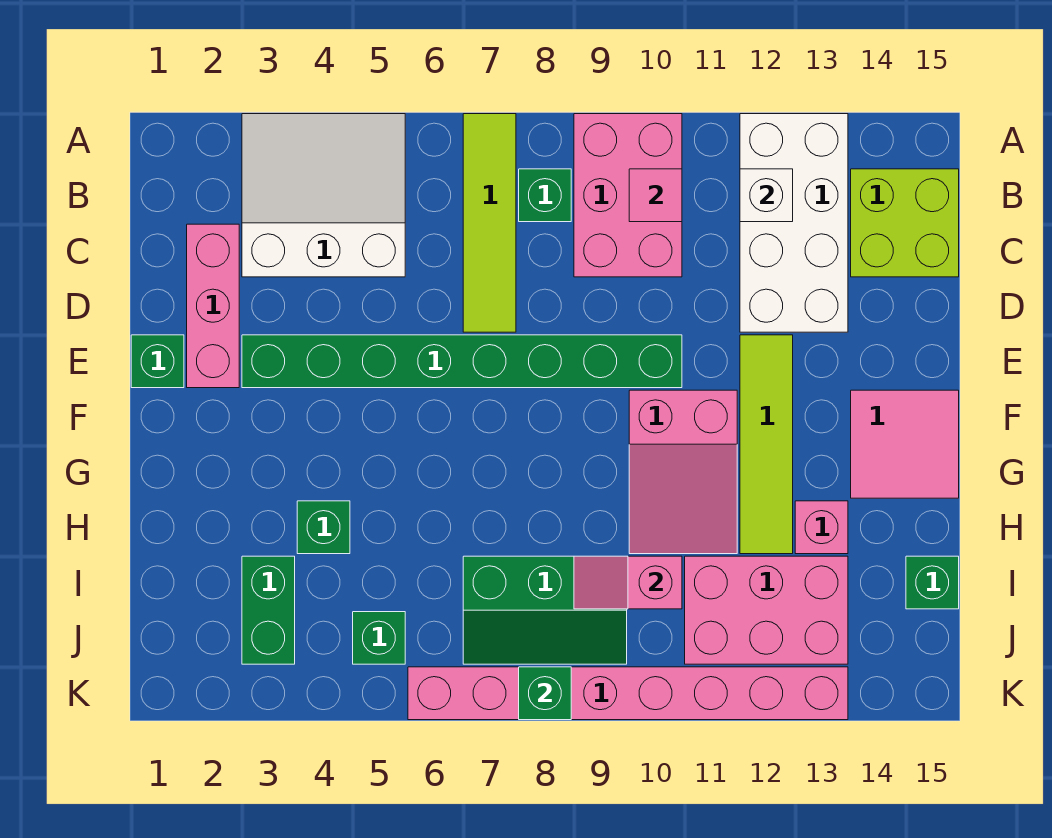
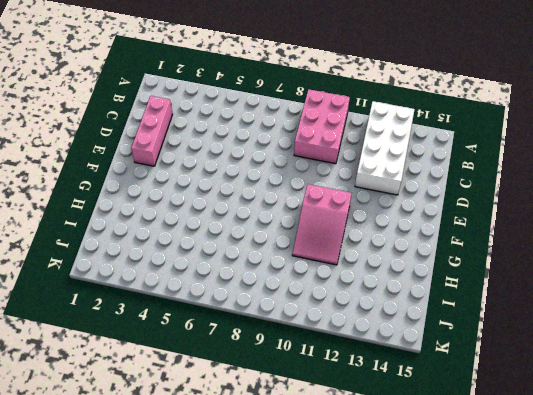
none -> white 3x3 slope [242,114,405,277]
none -> lime 1x4 tile [463,114,516,332]
none -> green 1x1 brick [519,169,571,222]

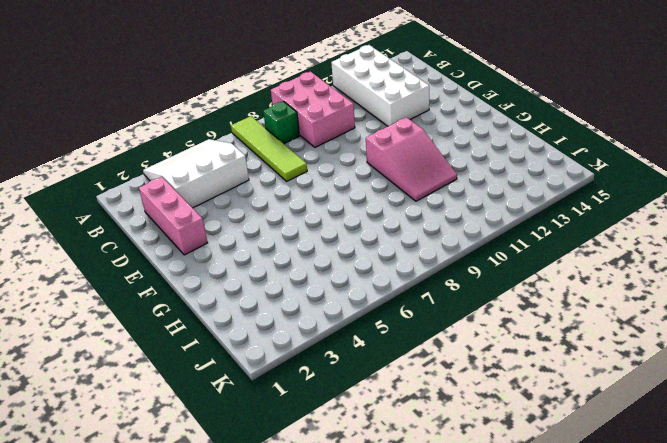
none -> lime 2x2 brick [851,169,959,277]
none -> green 1x1 brick [131,335,184,388]
none -> green 1x8 brick [242,335,682,388]

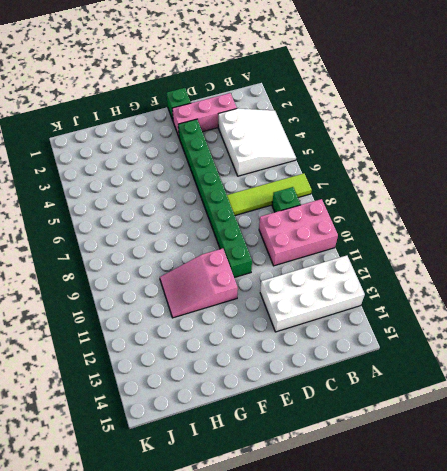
none -> lime 2x2 brick [851,169,959,277]
none -> lime 1x4 tile [740,335,793,554]
none -> pink 2x2 tile [851,390,959,498]

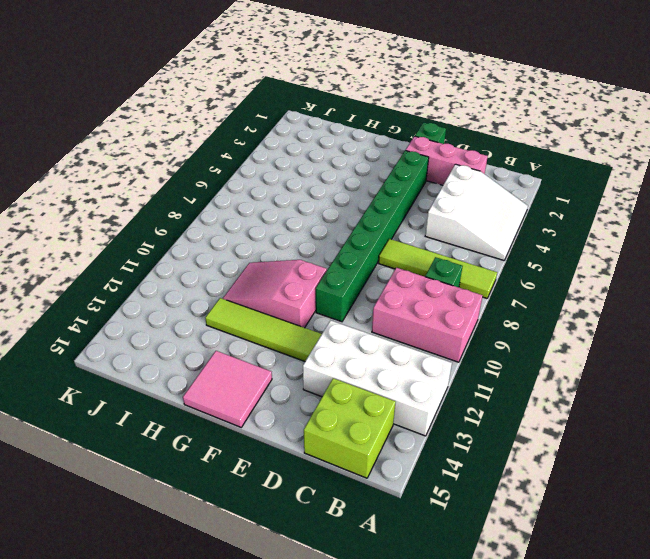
none -> green 1x1 brick [297,501,350,554]
none -> pink 1x1 brick [795,501,848,554]
none -> green 1x2 brick [242,556,295,664]

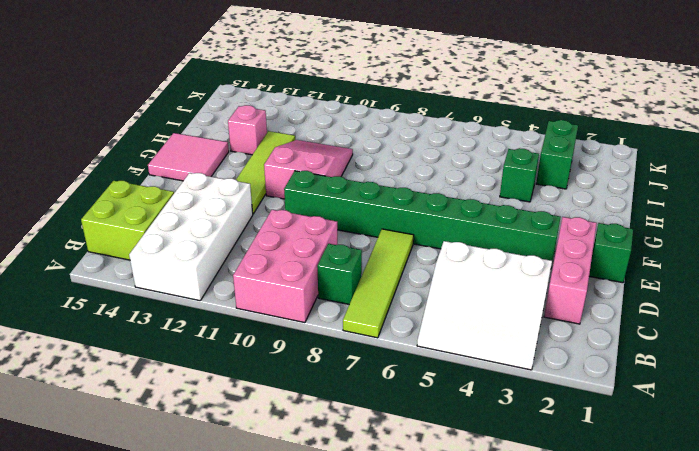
none -> green 2x3 slope [463,556,627,664]
none -> pink 2x3 brick [685,556,848,664]
none -> green 1x1 brick [906,556,959,609]

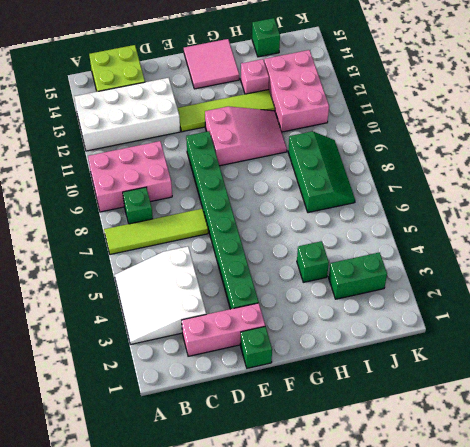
none -> green 1x1 brick [353,612,405,664]
none -> pink 1x8 brick [408,667,848,720]
none -> pink 1x1 tile [629,169,682,222]

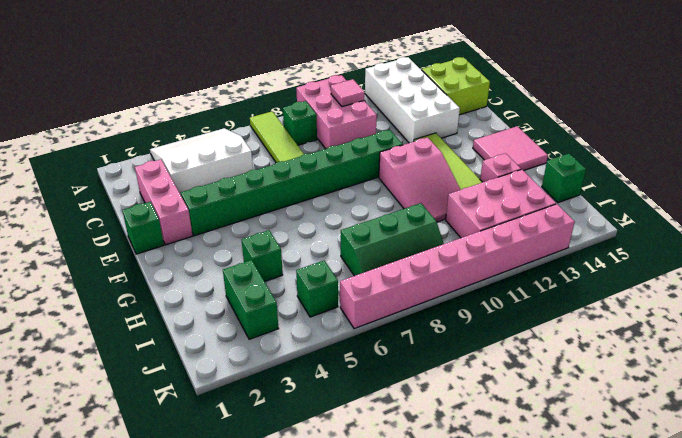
none -> white 1x1 brick [740,169,793,222]
none -> pink 1x2 slope [574,556,682,609]
none -> green 1x1 brick [519,667,571,720]

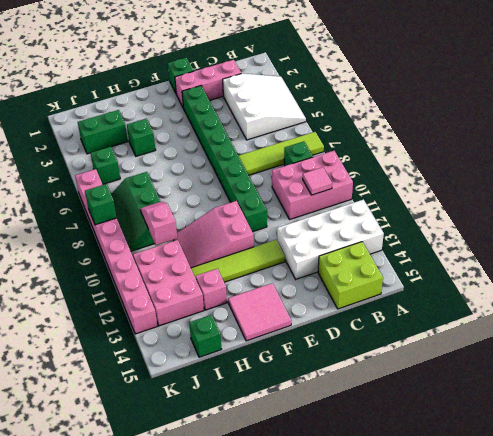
none -> white 1x1 brick [740,169,793,222]

